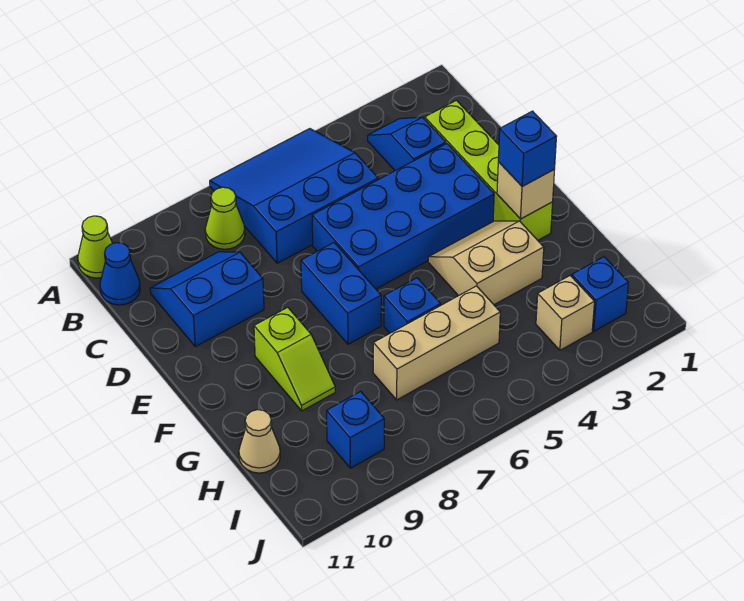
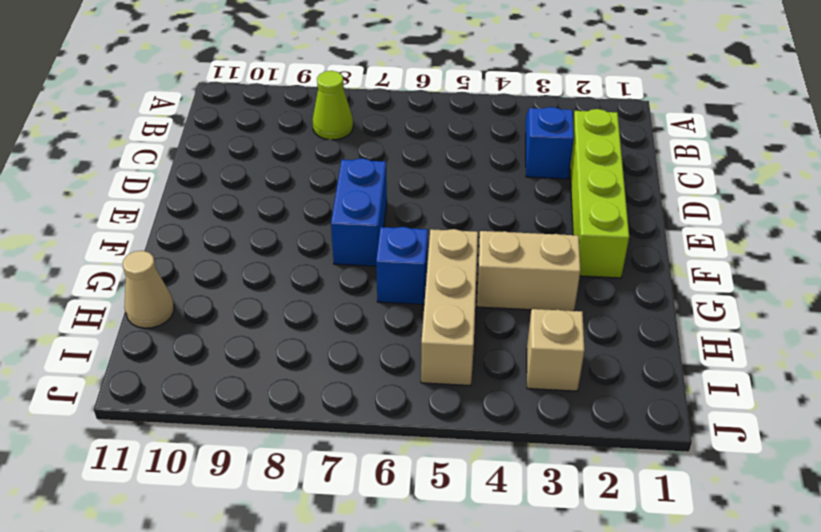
tan 1x3 brick [421,229,478,386] -> tan 1x3 brick turned to [373,286,500,400]
none -> blue 3x3 slope [210,129,378,263]
none -> lime 1x1 cone [78,216,113,278]
none -> blue 1x1 cone [100,243,140,305]

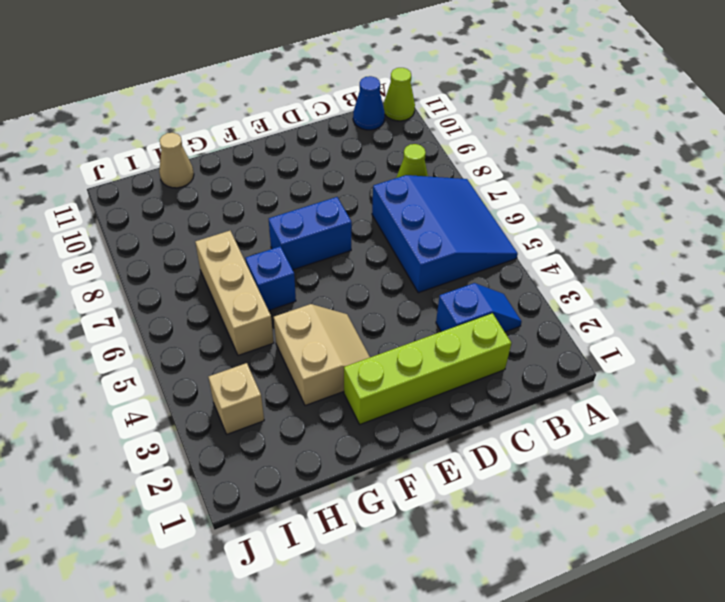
none -> blue 2x2 slope [150,252,264,347]
none -> blue 2x4 brick [312,144,494,289]
none -> lime 1x2 slope [254,307,335,411]

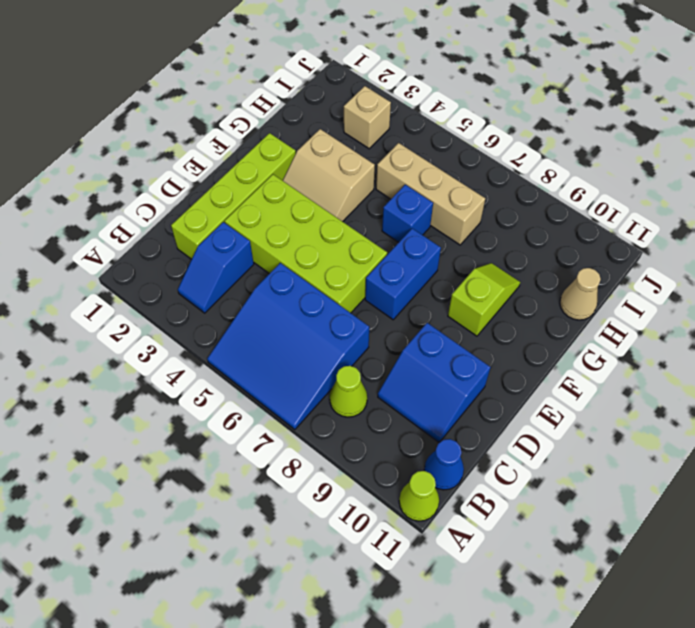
lime 2x4 brick [225,174,387,313] -> blue 2x4 brick [312,144,494,289]
none -> blue 1x1 brick [572,257,628,331]
none -> blue 1x1 brick [327,391,384,468]
none -> tan 1x1 brick [497,162,554,219]

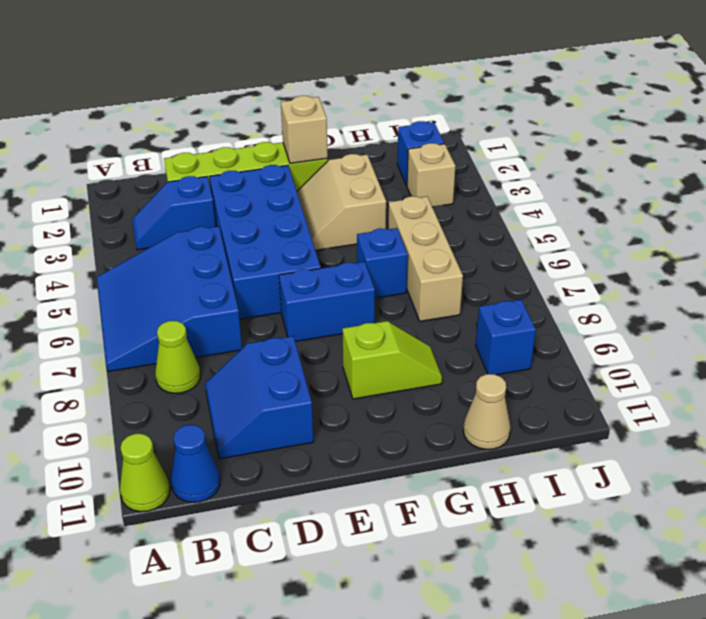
none -> blue 1x1 brick [498,111,557,187]

